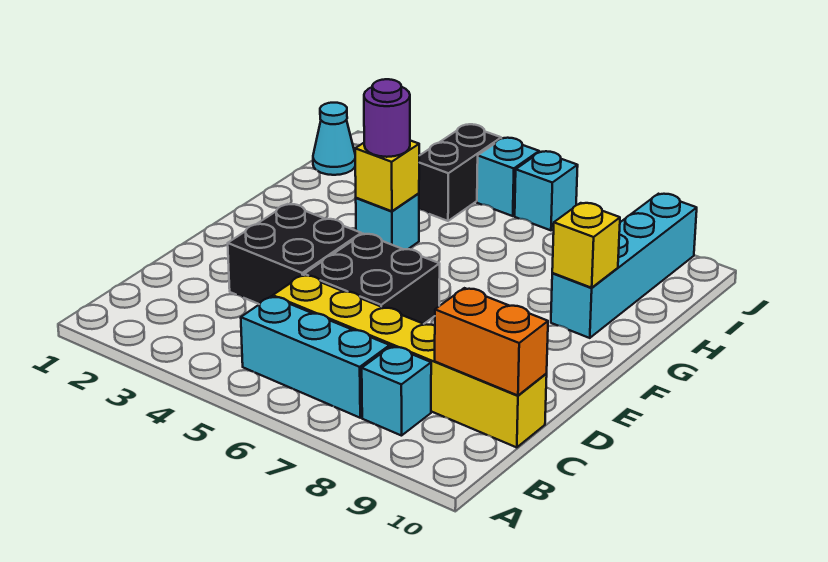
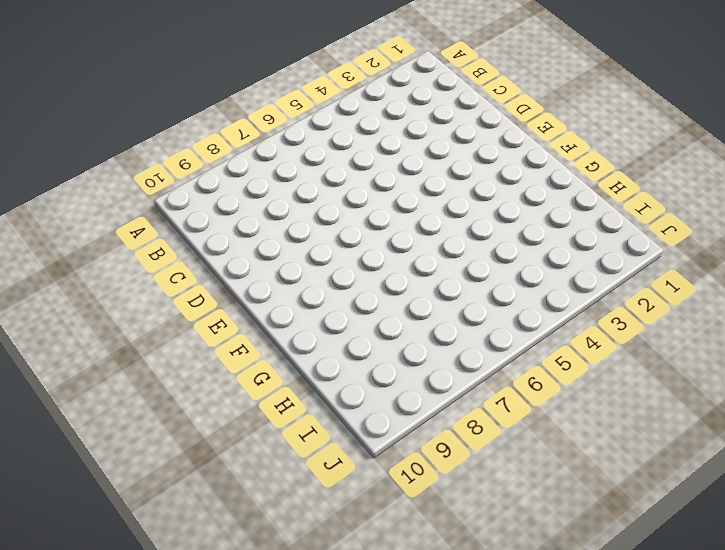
none -> cyan 1x3 brick [241,296,390,418]
none -> cyan 1x1 brick [362,346,431,436]
none -> yellow 1x6 brick [273,275,547,447]

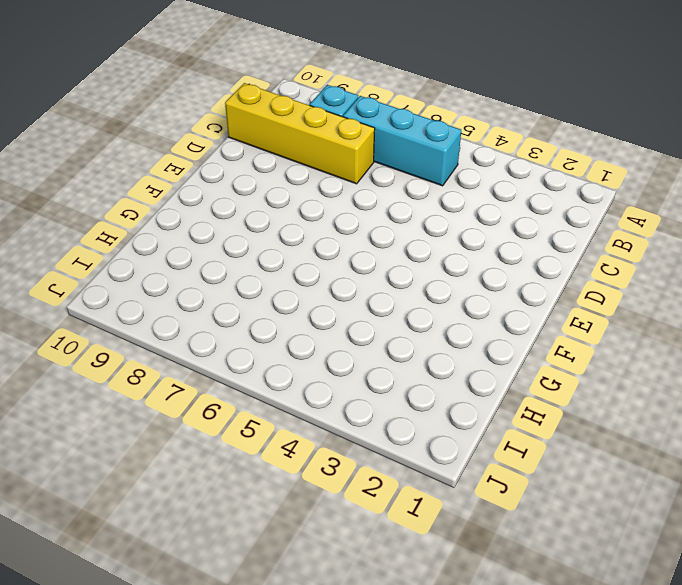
yellow 1x4 brick [225,83,375,184] -> yellow 1x6 brick [273,275,547,447]
none -> black 2x2 brick [228,204,361,304]
none -> black 2x2 brick [304,234,440,324]
none -> cyan 1x1 brick [356,193,419,249]

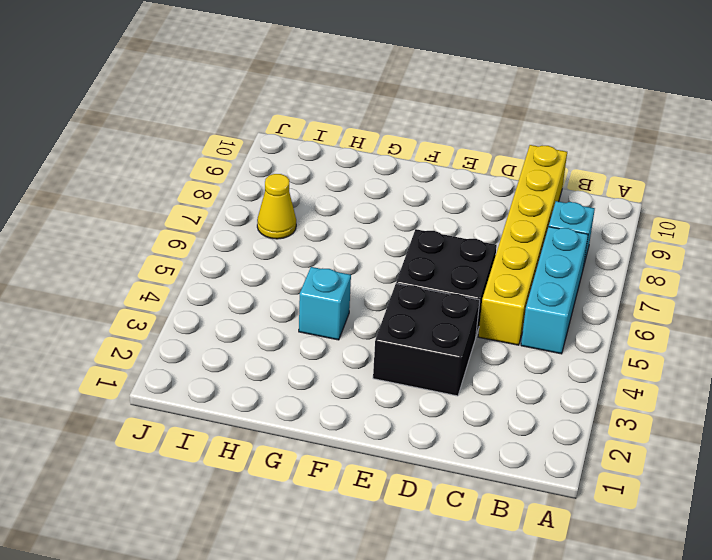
yellow 1x1 cone [257,174,296,239] -> none
none -> cyan 1x4 brick [551,194,697,338]
none -> cyan 1x1 cone [313,103,355,175]
none -> black 1x2 brick [419,124,501,221]

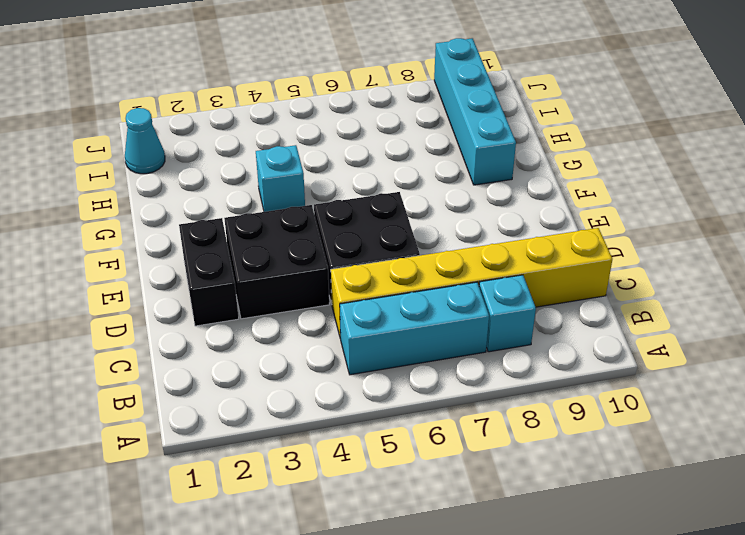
black 1x2 brick [179,218,239,326] -> black 1x2 brick moved to [419,124,501,221]
none -> cyan 1x1 brick [477,138,539,216]
none -> cyan 1x1 brick [515,151,578,230]
none -> orange 1x2 brick [435,288,548,396]

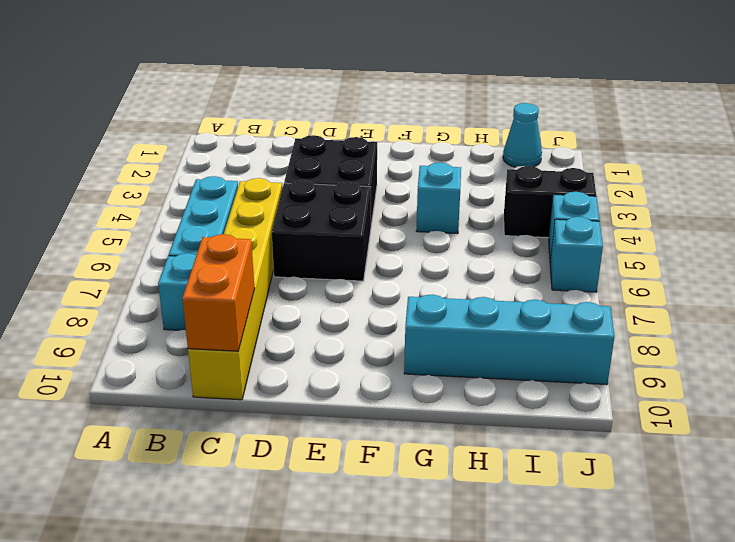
none -> yellow 1x1 brick [355,141,419,211]
none -> yellow 1x1 brick [552,203,620,288]
none -> purple 1x1 round brick [364,79,410,157]

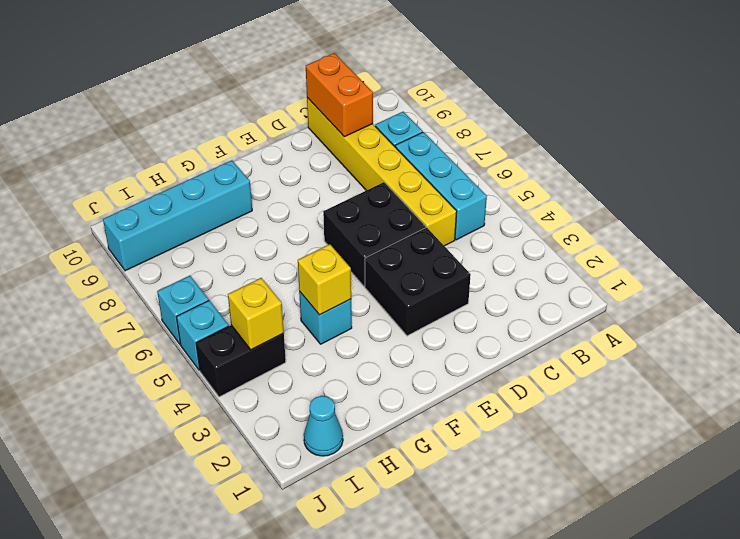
yellow 1x1 brick [228,278,284,350] -> yellow 1x1 brick moved to [552,203,620,288]
none -> purple 1x1 round brick [364,79,410,157]

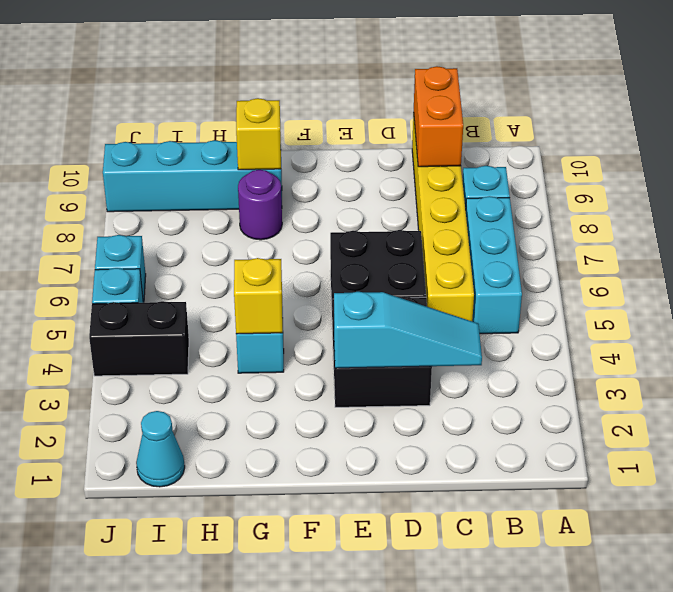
cyan 1x3 slope [334,292,482,368] -> none
purple 1x1 round brick [238,170,282,240] -> purple 1x1 round brick moved to [364,79,410,157]

